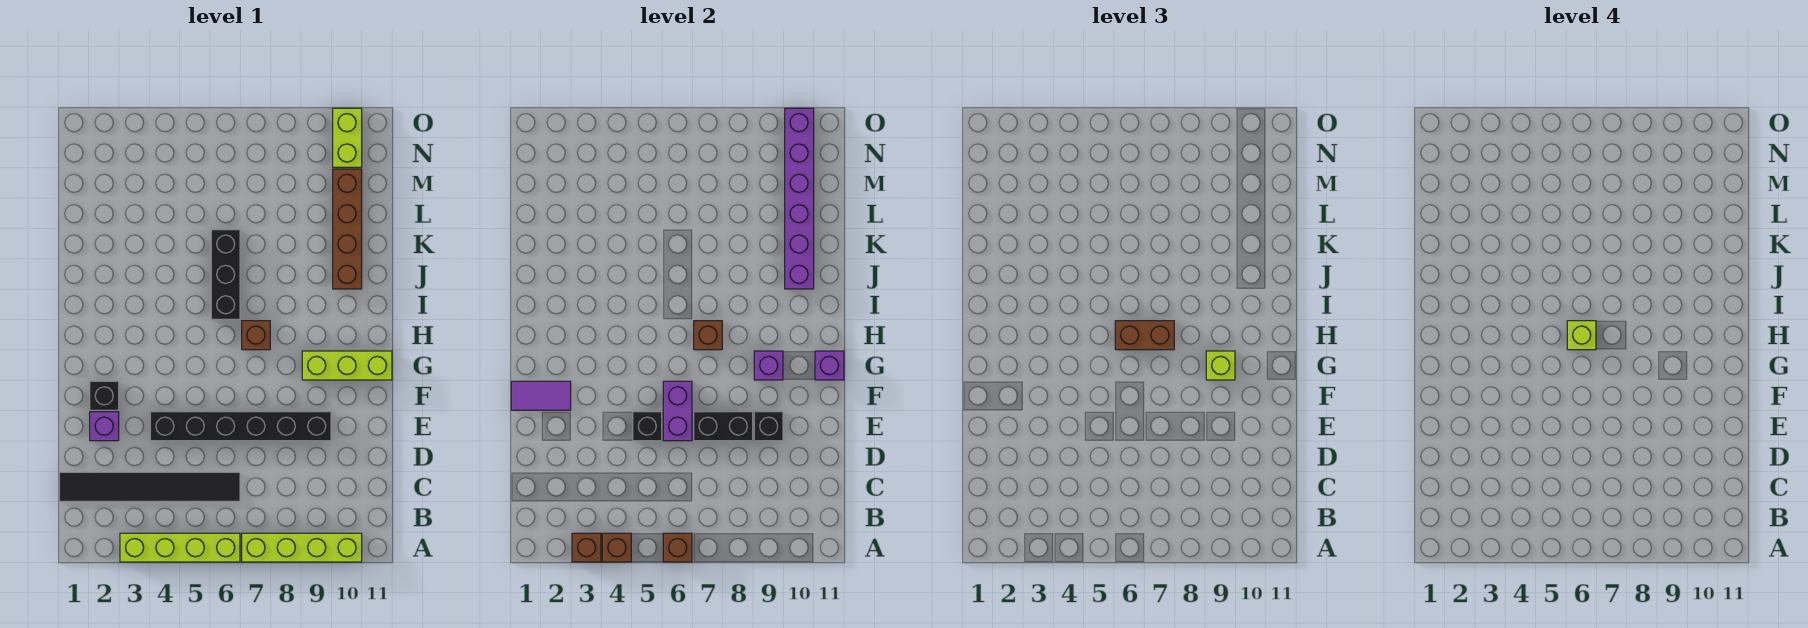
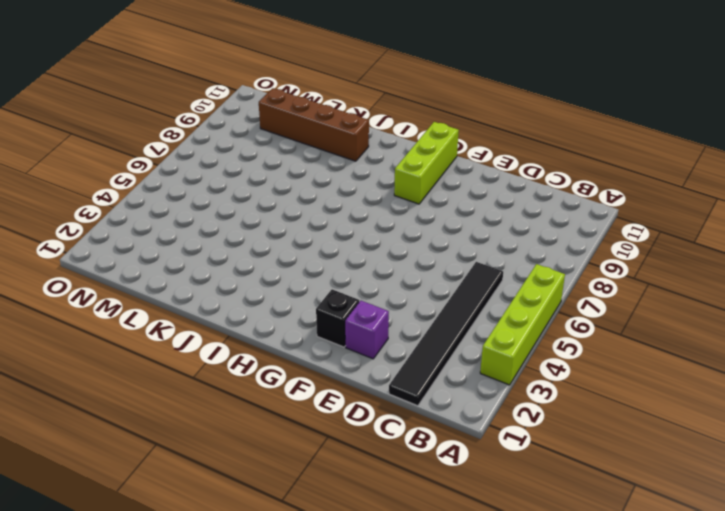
none -> lime 1x4 brick [242,533,362,562]
none -> black 1x6 brick [150,412,331,441]
none -> brown 1x1 brick [242,321,270,350]

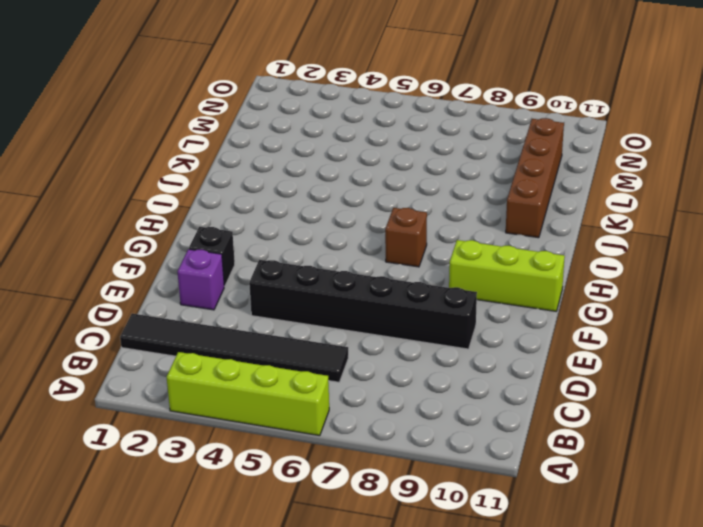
none -> lime 1x4 brick [242,533,362,562]
none -> black 1x3 brick [211,230,240,319]
none -> lime 1x2 brick [333,108,362,167]

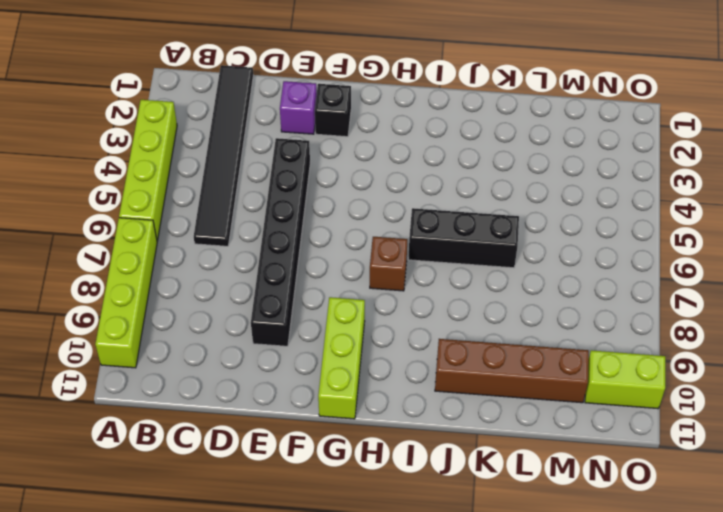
none -> brown 1x1 brick [572,533,601,562]
none -> brown 1x1 brick [602,533,631,562]
none -> brown 1x1 brick [663,533,692,562]

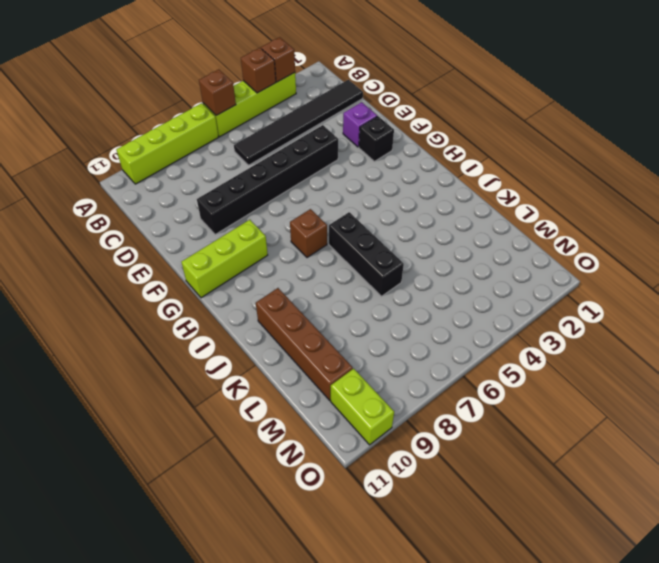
none -> black 1x1 brick [633,412,662,441]
none -> purple 1x2 brick [663,381,692,441]
none -> black 1x2 brick [694,412,753,441]

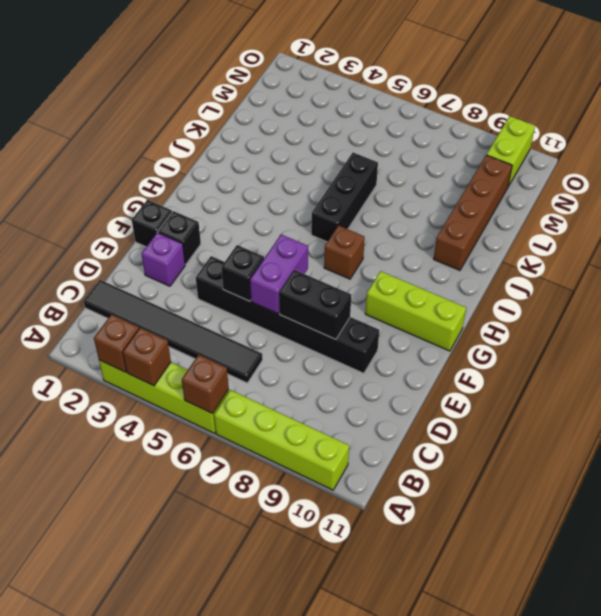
black 1x1 brick [132,200,172,247] -> black 1x1 brick moved to [754,412,783,441]
none -> purple 1x2 tile [511,381,571,410]
none -> purple 1x1 brick [754,351,783,380]
none -> purple 1x1 brick [815,351,844,380]

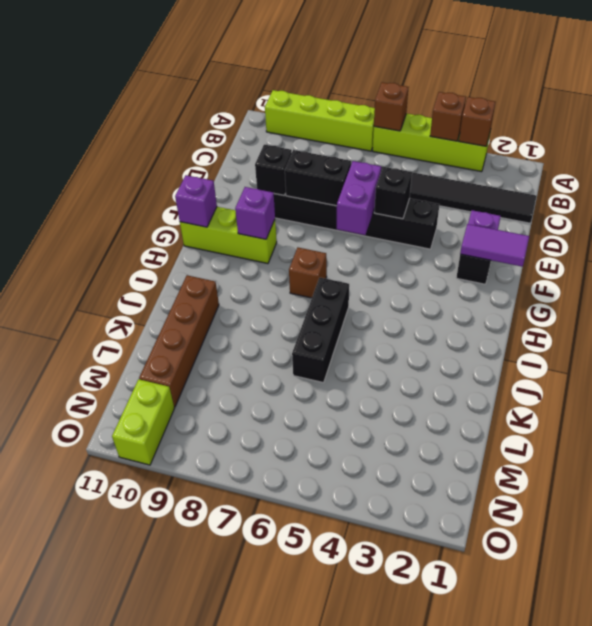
none -> brown 1x1 brick [694,321,722,350]
none -> purple 1x6 brick [785,108,814,289]
none -> lime 1x1 brick [1206,351,1235,380]

